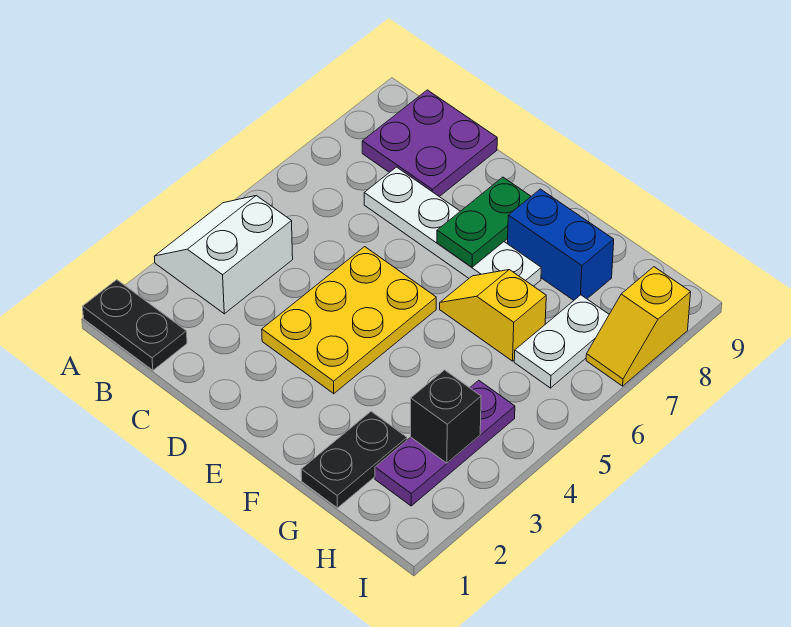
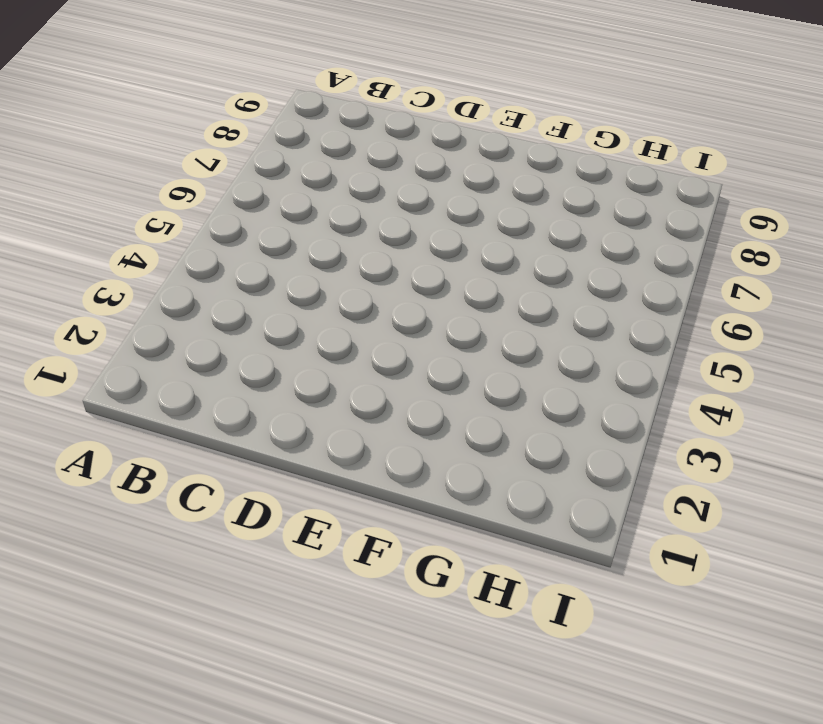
none -> black 1x2 plate [82,280,187,370]
none -> white 2x2 slope [154,196,293,314]
none -> purple 2x2 plate [362,90,497,197]

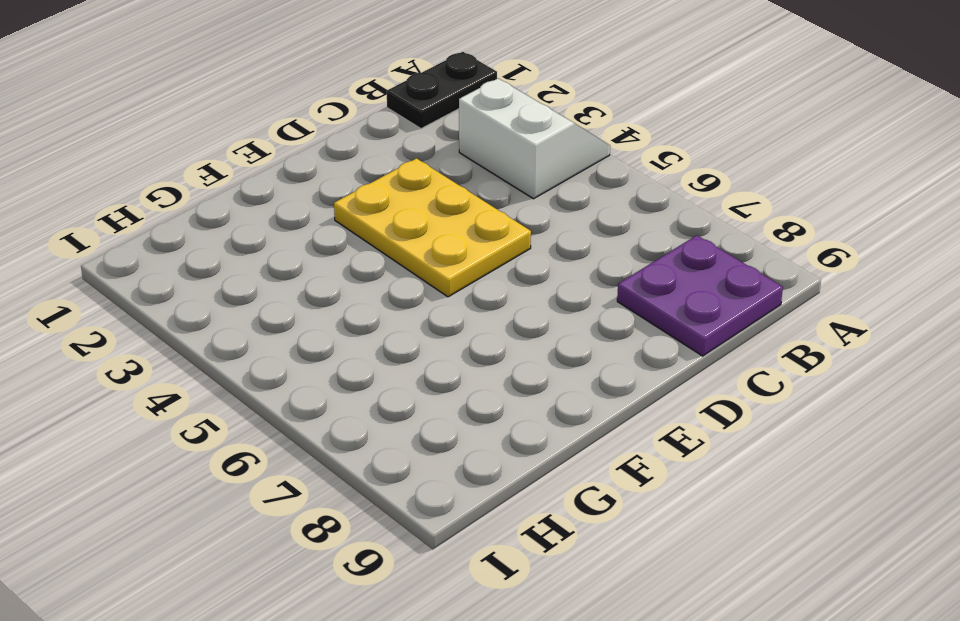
none -> white 1x4 plate [364,167,541,286]
none -> yellow 1x2 slope [440,270,546,361]
none -> blue 1x2 brick [508,189,614,300]

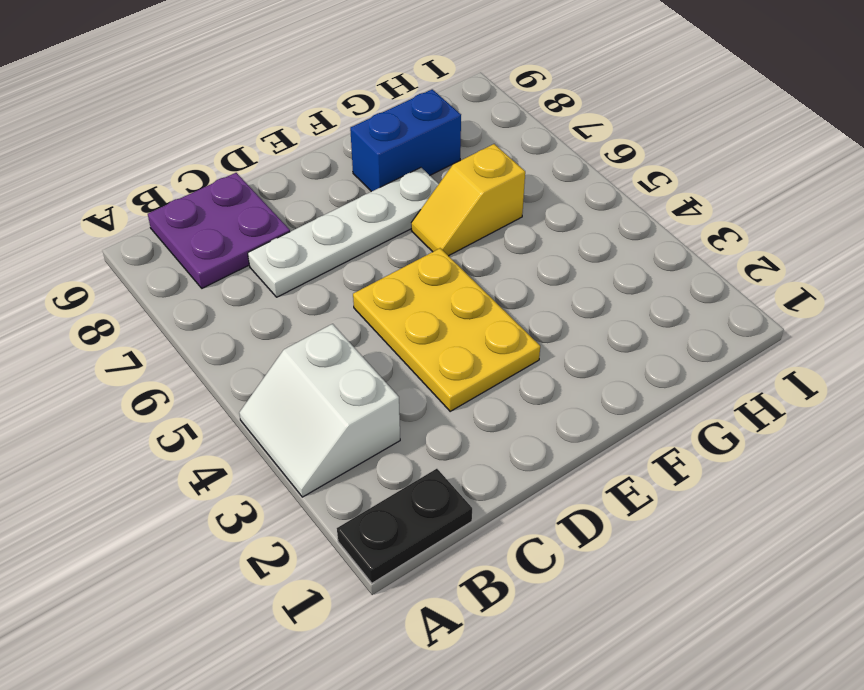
none -> black 1x2 plate [301,411,407,508]
none -> purple 1x3 plate [375,380,515,506]
none -> white 1x2 plate [514,295,609,388]

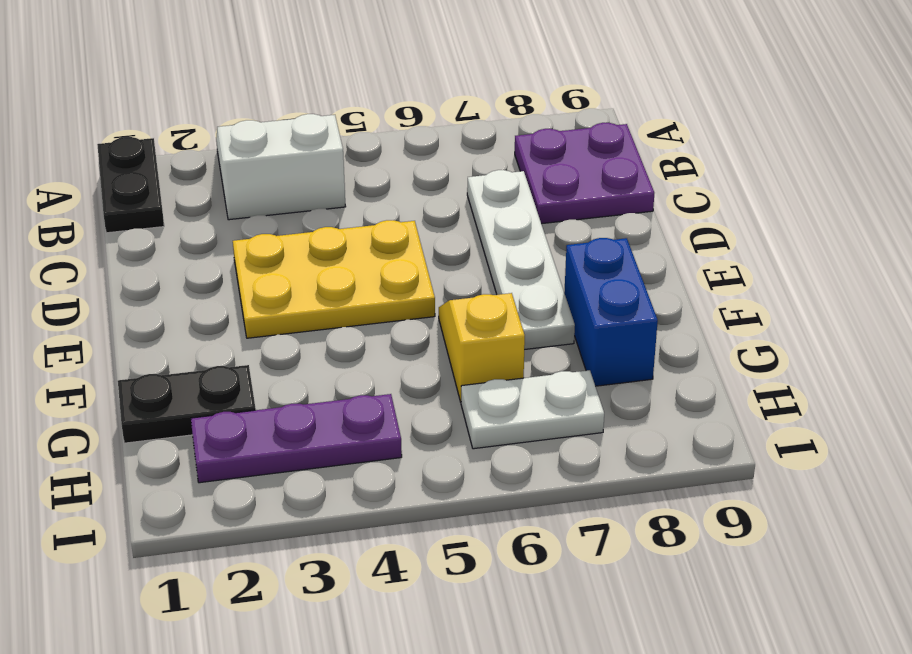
none -> yellow 1x2 slope [586,267,691,386]
none -> green 1x2 plate [437,177,531,267]
none -> black 1x1 brick [411,370,481,463]

